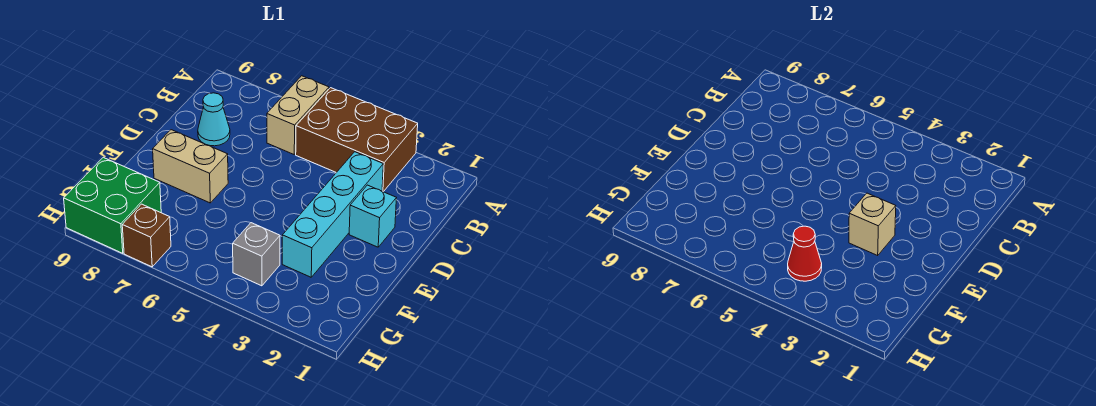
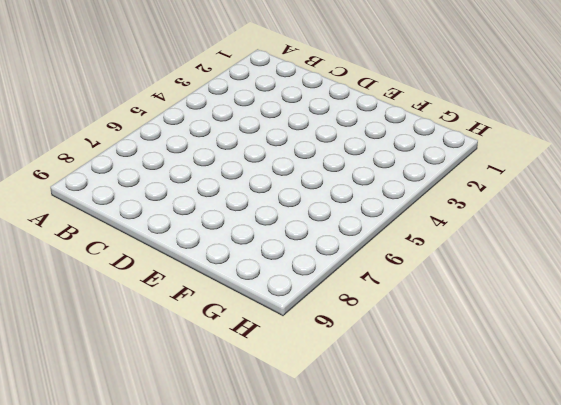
none -> brown 2x3 brick [296,88,418,192]
none -> tan 1x2 brick [267,76,329,154]

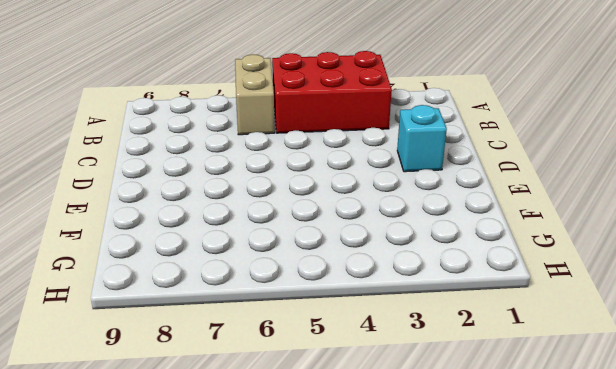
red 2x3 brick [272,51,392,133] -> brown 2x3 brick [296,88,418,192]
none -> cyan 1x4 brick [282,152,383,277]
none -> cyan 1x1 cone [198,93,230,146]

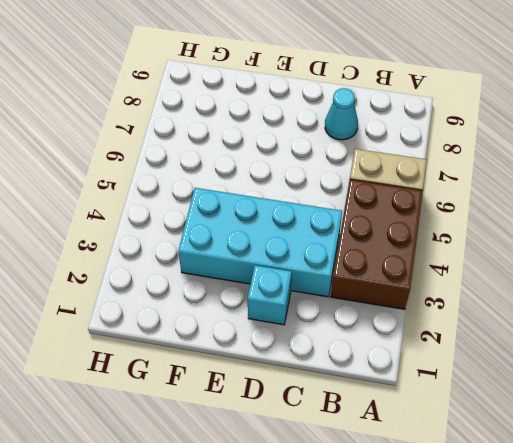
cyan 2x4 brick [178,188,342,297] -> cyan 1x4 brick [282,152,383,277]
none -> tan 1x2 brick [153,130,228,203]
none -> grey 1x1 brick [233,223,280,286]

